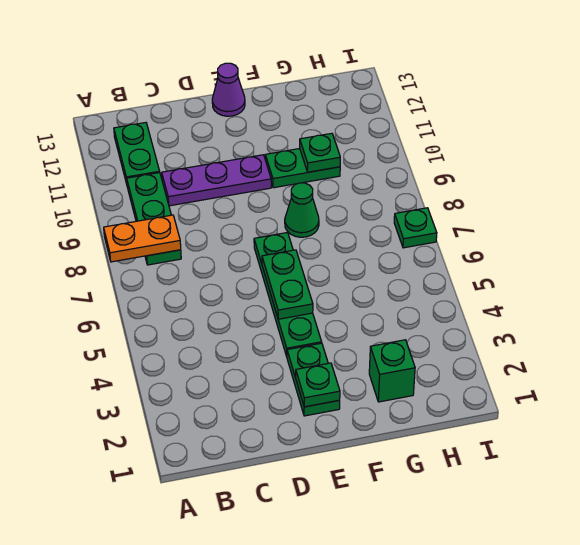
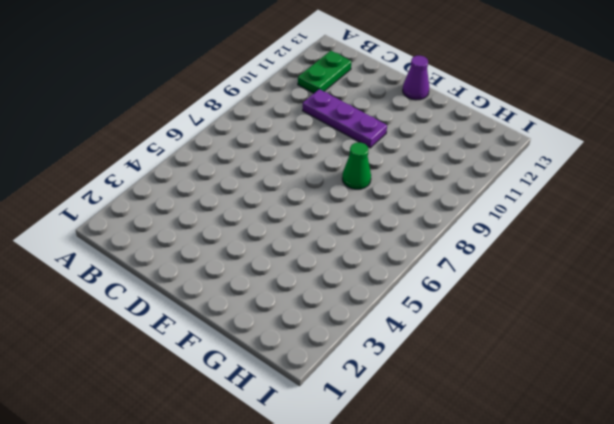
none -> green 1x3 plate [127,173,181,265]
none -> green 1x2 plate [287,343,340,416]
none -> green 1x4 plate [254,233,322,356]

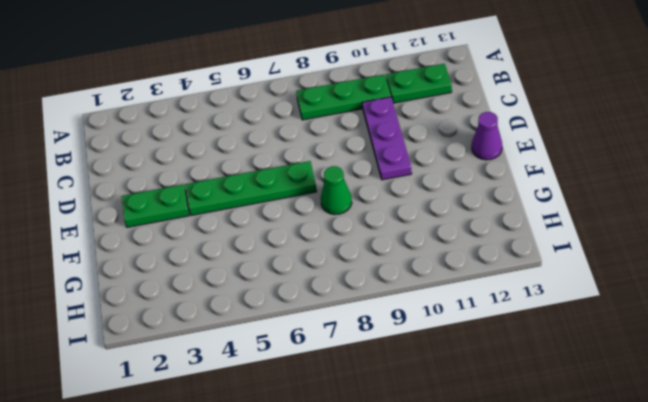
none -> green 1x2 plate [265,149,340,188]
none -> green 1x1 brick [369,340,415,402]
none -> green 1x1 plate [394,208,437,248]

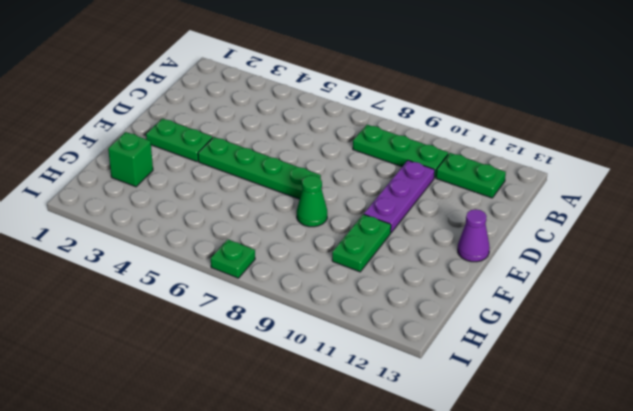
none -> orange 1x2 plate [104,215,181,262]
none -> green 1x1 plate [296,363,340,407]
none -> green 1x2 plate [262,250,313,319]

